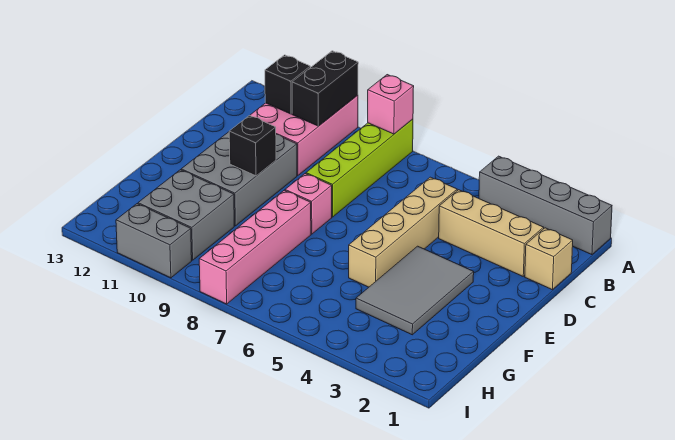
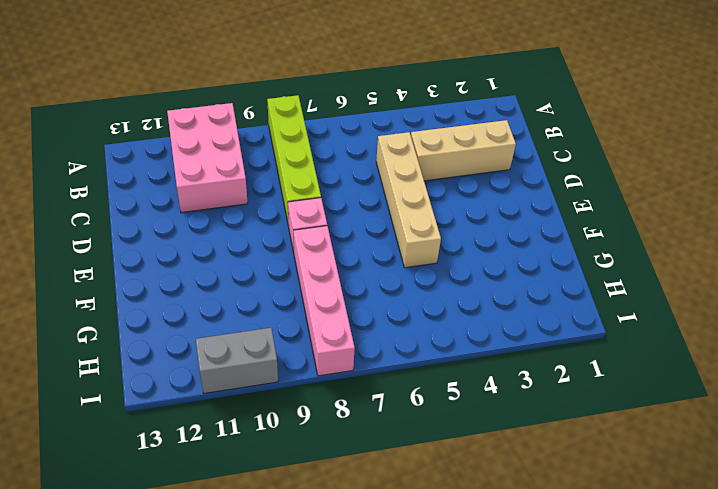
none -> grey 1x4 brick [479,156,612,255]
none -> tan 1x1 brick [525,228,573,290]
none -> grey 2x3 brick [181,132,297,226]

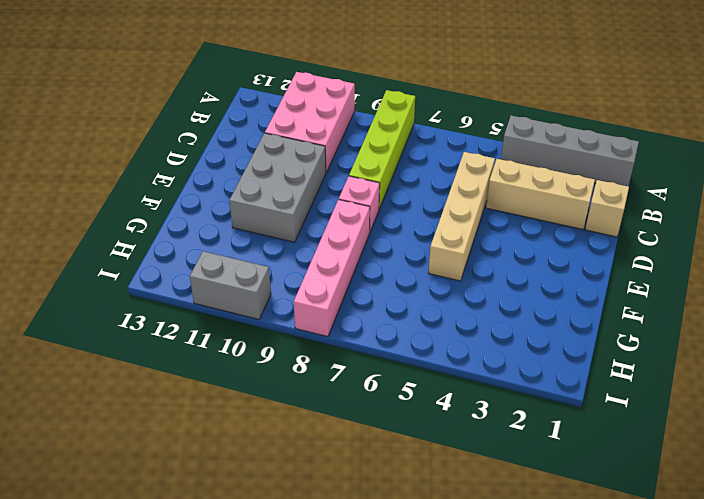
none -> grey 2x3 tile [356,246,474,335]
none -> grey 2x2 brick [138,170,234,260]
none -> pink 1x1 brick [368,75,414,134]

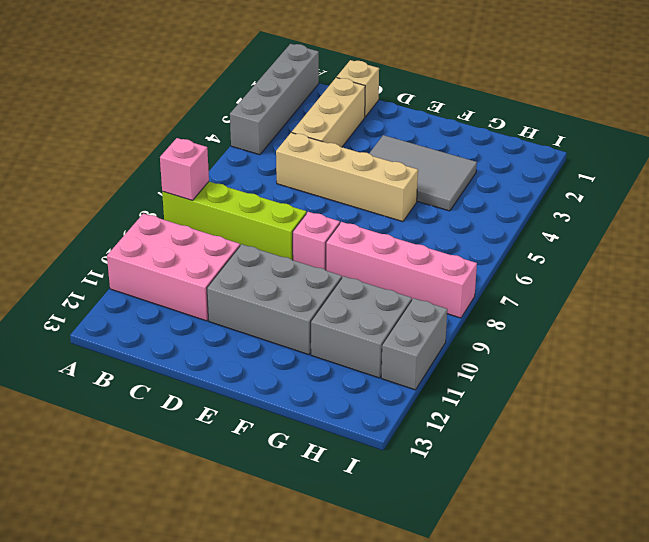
none -> black 1x2 brick [292,51,358,126]
none -> black 1x1 brick [265,55,310,114]
none -> black 1x1 brick [229,115,276,176]

